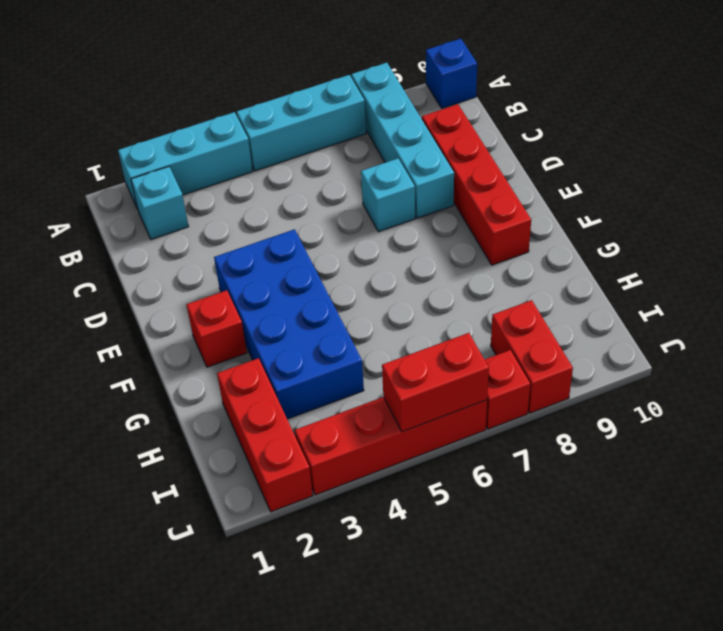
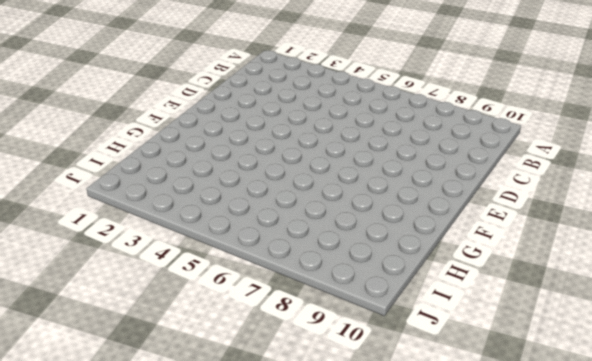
none -> cyan 1x3 brick [118,112,253,209]
none -> cyan 1x3 brick [237,75,366,171]
none -> cyan 1x4 brick [351,63,454,218]

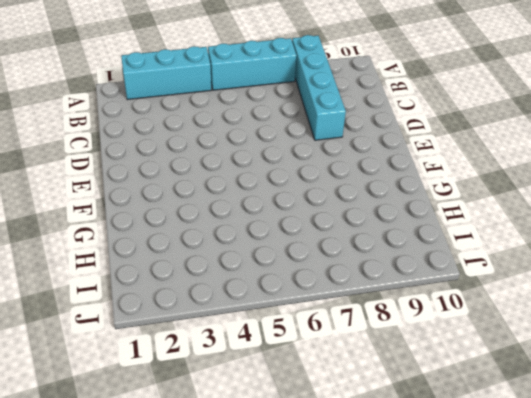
none -> blue 1x1 brick [426,39,477,108]
none -> cyan 1x1 brick [131,167,189,240]
none -> red 1x4 brick [422,104,531,265]

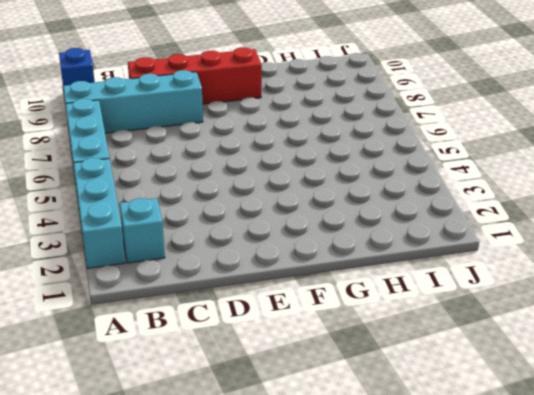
none -> cyan 1x1 brick [361,158,415,232]
none -> blue 2x4 brick [214,229,364,419]
none -> red 1x1 brick [186,290,247,367]

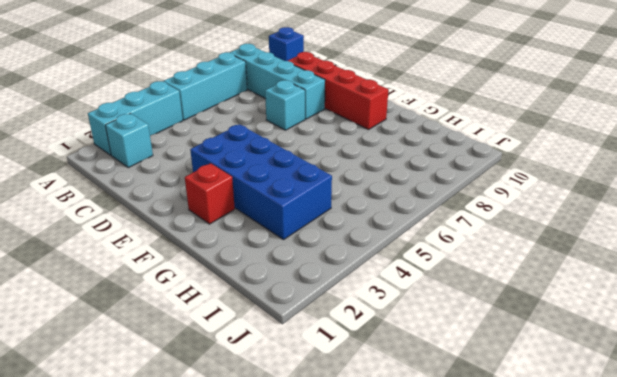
none -> red 1x3 brick [217,358,313,512]
none -> red 1x2 brick [491,300,573,413]
none -> red 1x4 brick [295,397,487,495]

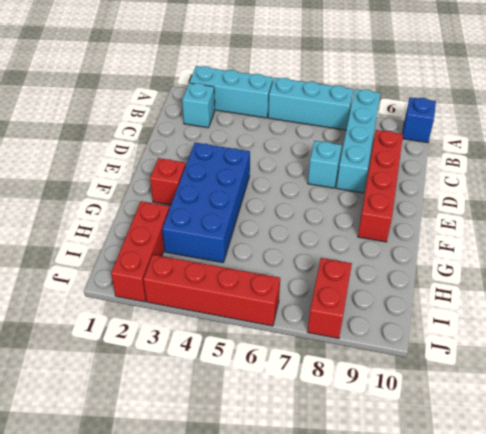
none -> red 1x1 brick [485,350,530,429]
none -> red 1x2 brick [382,333,489,432]

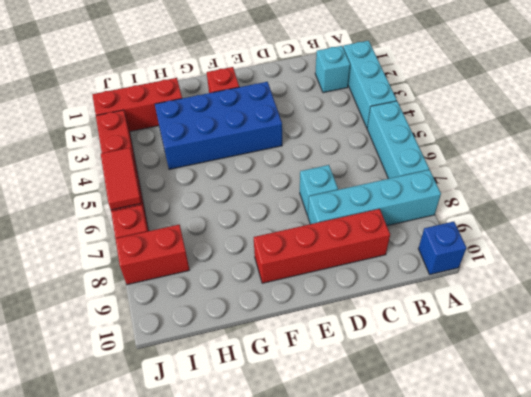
red 1x2 tile [101,148,141,210] -> red 1x2 brick [382,333,489,432]

